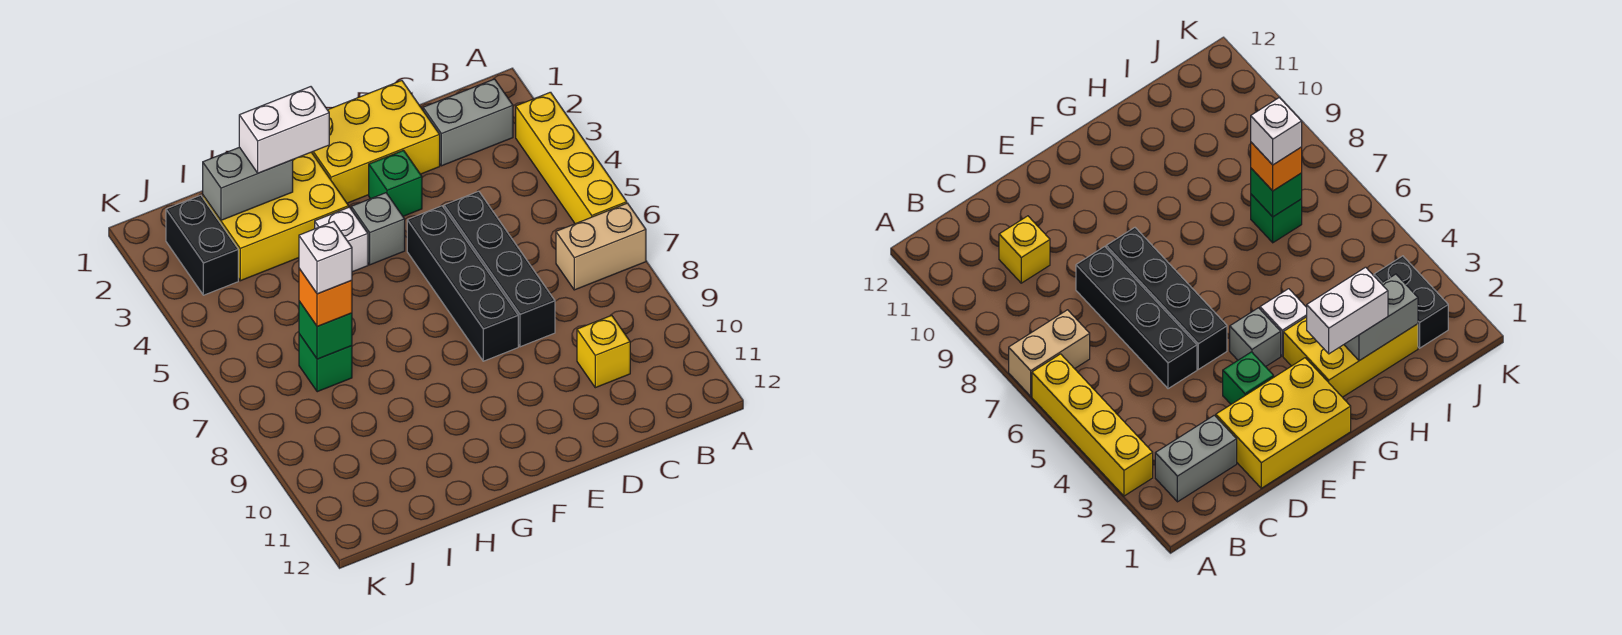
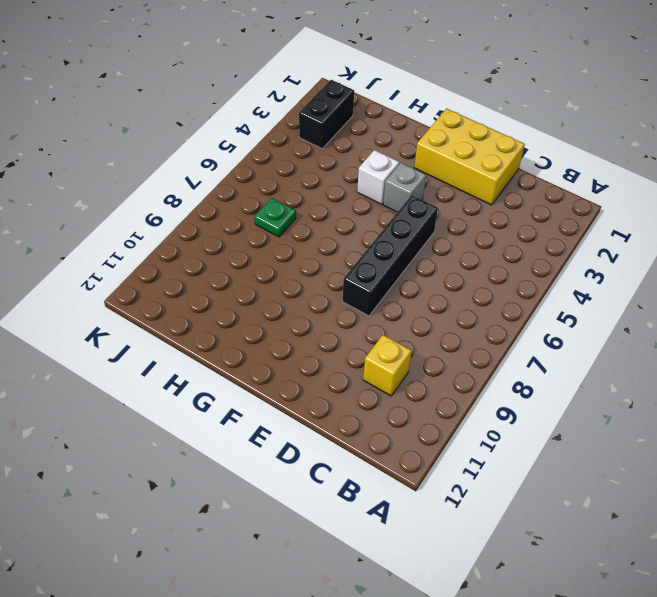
green 1x1 plate [255,198,296,237] -> green 1x1 brick [299,334,352,392]
none -> yellow 1x4 brick [516,92,627,224]
none -> tan 1x2 brick [556,203,646,290]
none -> grey 1x2 brick [423,79,513,166]

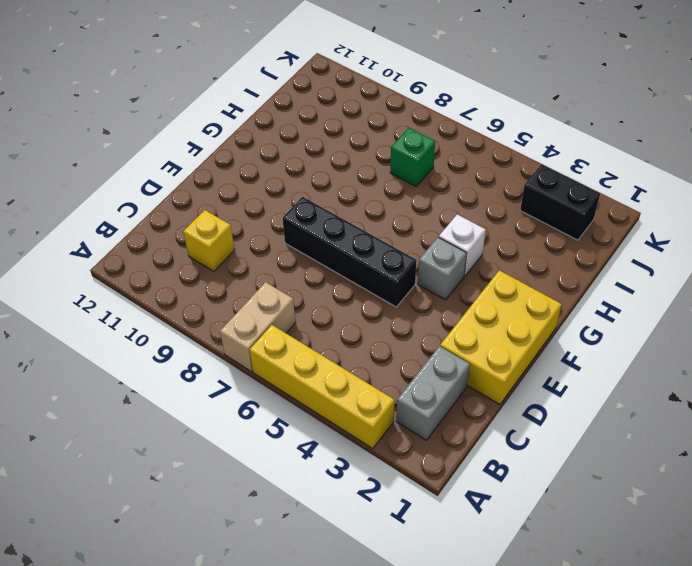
none -> black 1x4 brick [444,191,555,347]
none -> green 1x1 brick [369,150,422,216]
none -> yellow 2x3 brick [203,152,349,281]

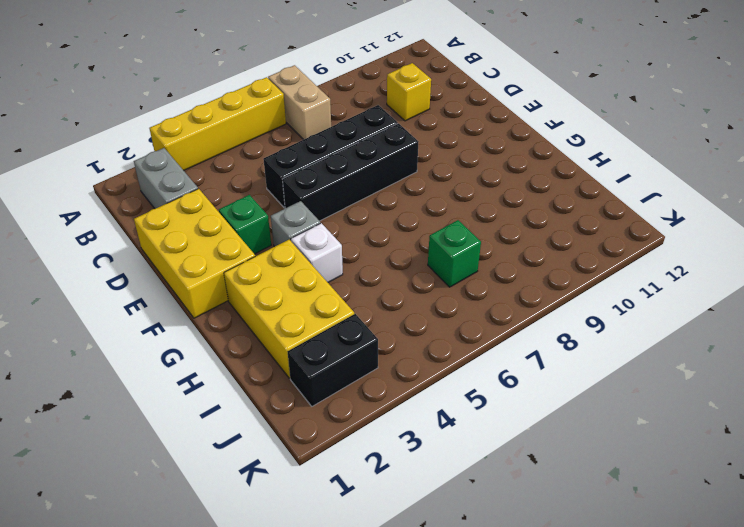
none -> grey 1x2 brick [203,147,293,220]
none -> green 1x1 brick [299,301,352,359]
none -> white 1x2 brick [239,87,329,173]

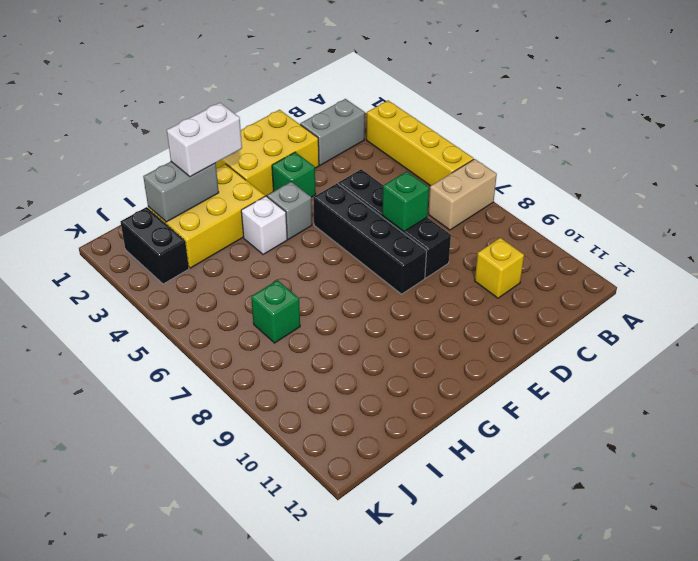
green 1x1 brick [382,171,429,232] -> green 1x1 brick moved to [299,301,352,359]
none -> orange 1x1 brick [299,269,352,327]
none -> white 1x1 brick [299,222,352,294]

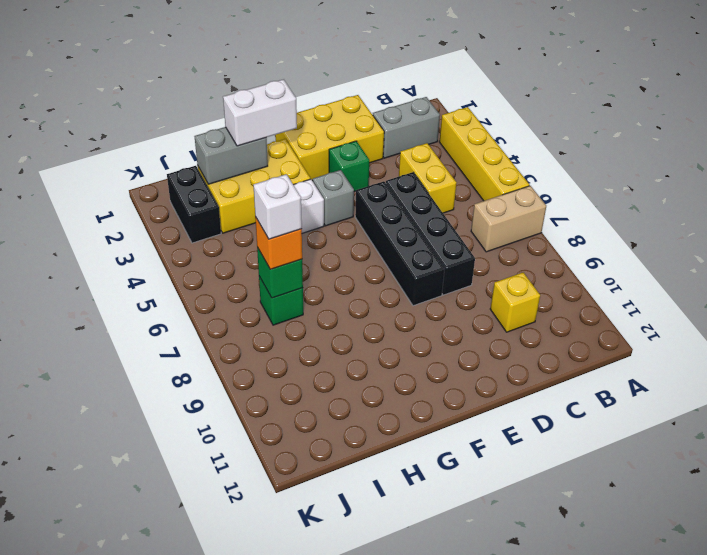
yellow 1x2 brick [399,143,456,213] -> none

